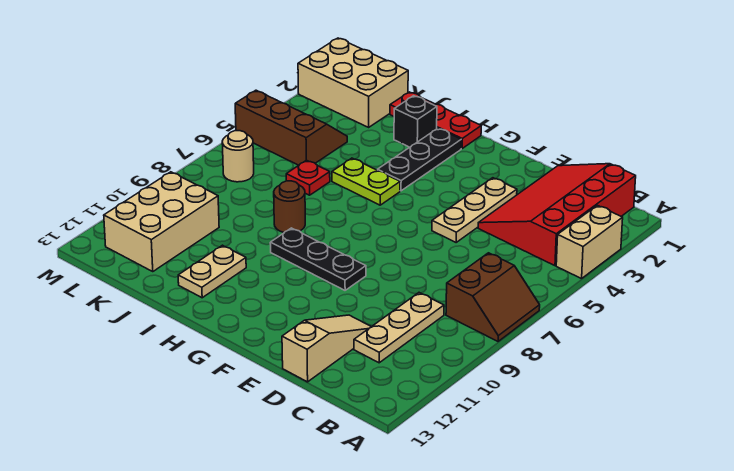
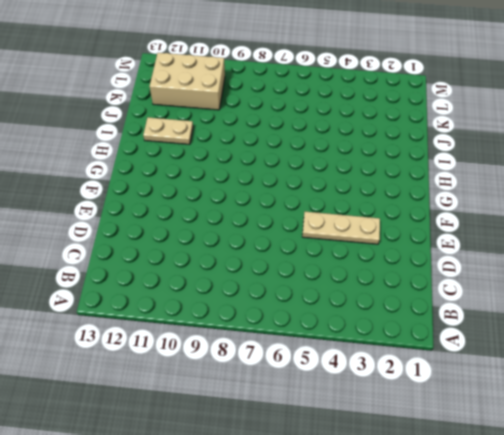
none -> tan 1x2 brick [556,205,623,279]
none -> brown 2x2 slope [446,253,540,341]
none -> red 3x4 slope [478,164,636,266]

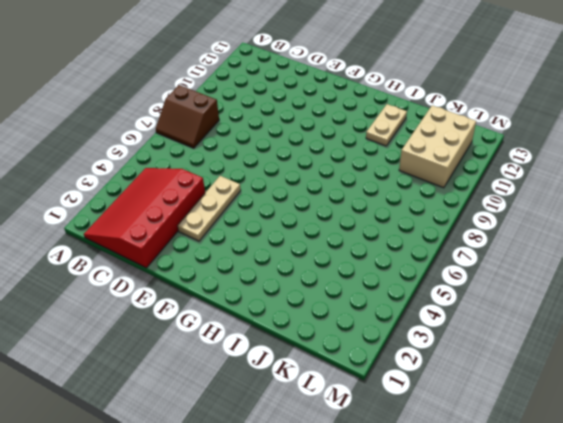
brown 2x2 slope [156,85,219,148] -> brown 2x2 slope turned to [446,253,540,341]
red 3x4 slope [84,168,205,268] -> red 3x4 slope turned to [478,164,636,266]
none -> tan 1x2 brick [556,205,623,279]
none -> tan 1x3 plate [354,293,444,363]
none -> tan 1x3 slope [282,315,371,382]

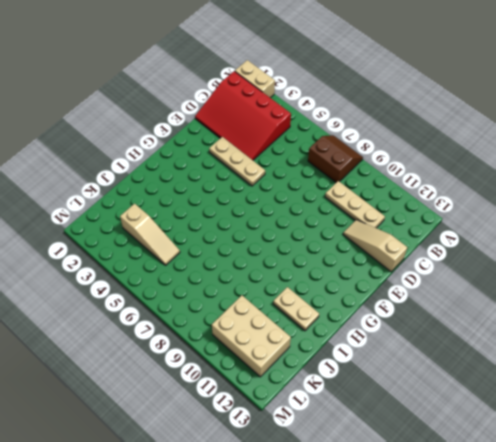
tan 1x2 brick [235,60,275,98] -> tan 1x2 brick moved to [556,205,623,279]
tan 1x3 slope [120,204,180,265] -> brown 2x3 slope [235,90,347,165]
none -> black 1x3 plate [270,228,366,290]
none -> red 1x3 plate [390,92,481,148]
none -> black 1x3 plate [378,128,461,191]

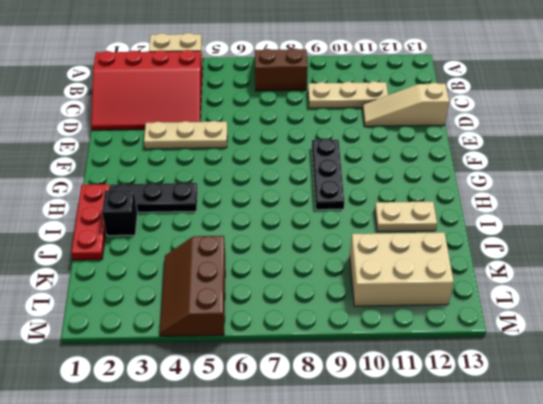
none -> lime 1x2 plate [332,158,400,205]
none -> brown 1x1 round brick [274,181,305,232]
none -> red 1x1 plate [286,160,330,195]

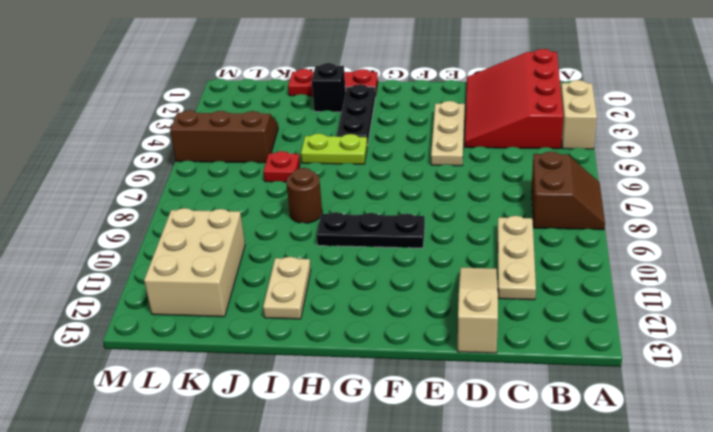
none -> tan 2x3 brick [298,38,408,127]
none -> tan 1x1 round brick [222,131,254,182]

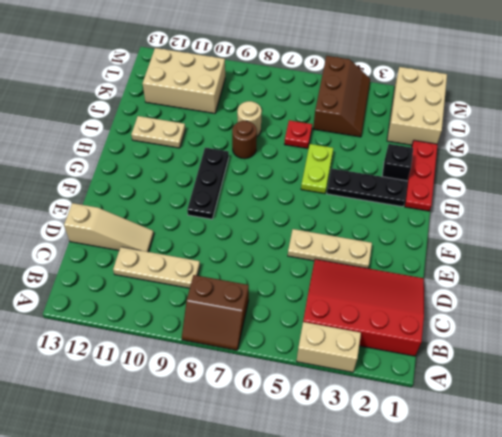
tan 1x1 round brick [237,101,262,136] -> tan 1x1 round brick moved to [222,131,254,182]

